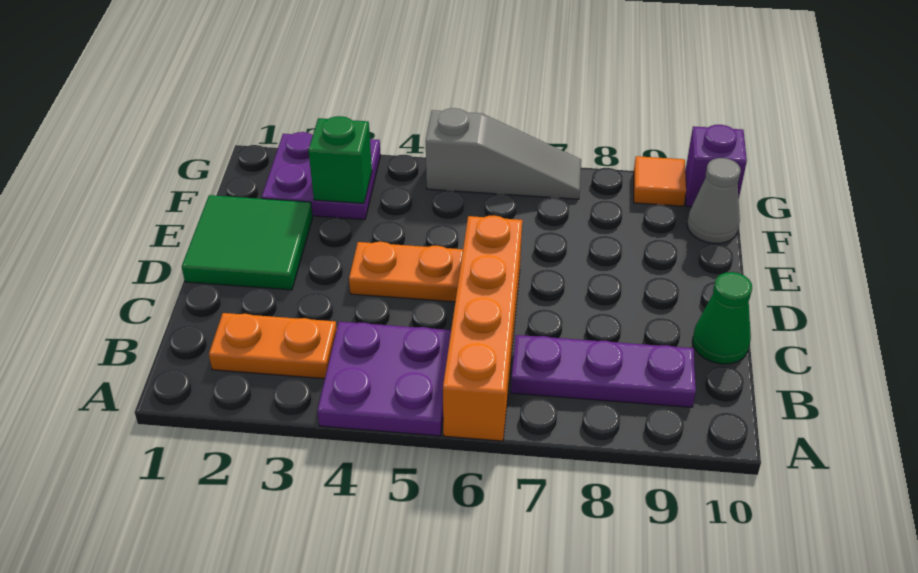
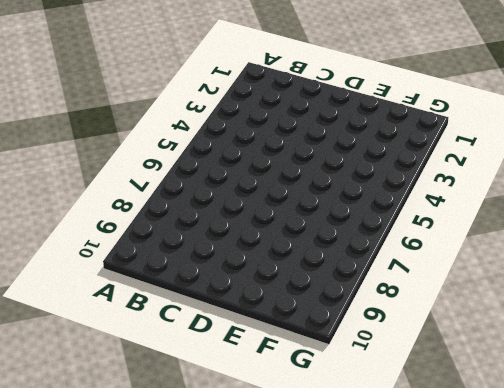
none -> purple 2x2 plate [317,322,451,436]
none -> orange 1x4 brick [443,215,522,441]
none -> orange 1x2 plate [209,313,337,379]

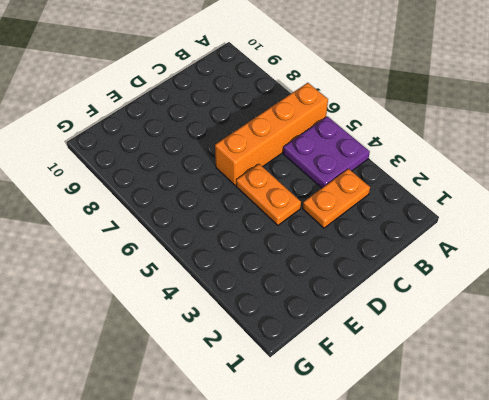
orange 1x2 plate [303,169,370,228] -> orange 1x2 plate turned to [209,313,337,379]
none -> purple 1x3 plate [511,335,696,407]
none -> green 1x1 cone [692,272,752,364]
none -> green 2x2 tile [182,195,313,290]

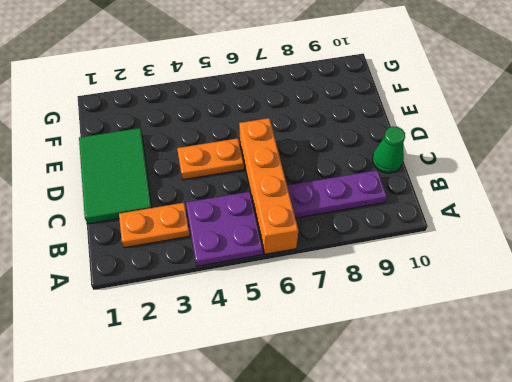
green 2x3 tile [79,128,152,224] -> green 2x2 tile [182,195,313,290]
none -> purple 2x2 plate [262,132,381,219]
none -> grey 1x1 cone [687,158,741,243]
none -> grey 1x3 slope [426,108,581,199]

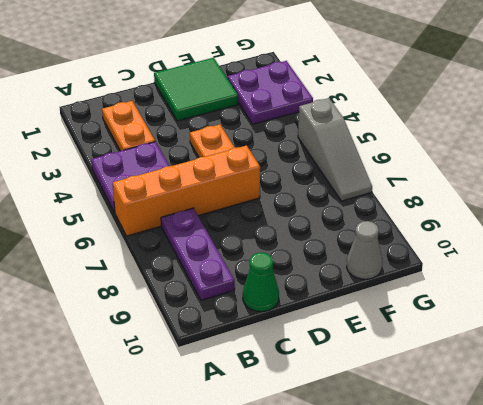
none -> orange 1x1 tile [634,156,686,206]
none -> purple 1x1 brick [685,125,747,207]
none -> green 1x1 brick [308,116,372,203]

